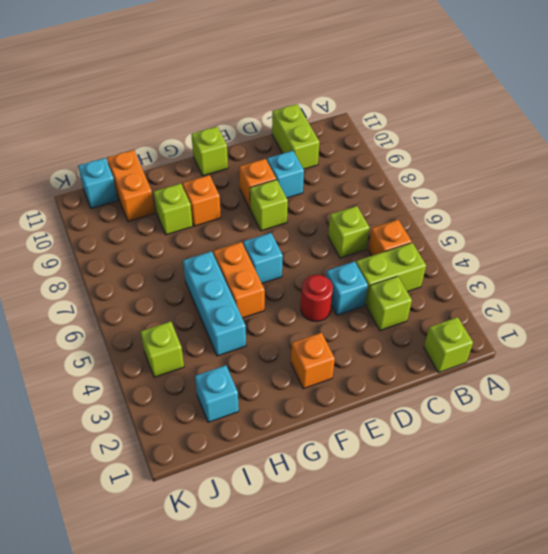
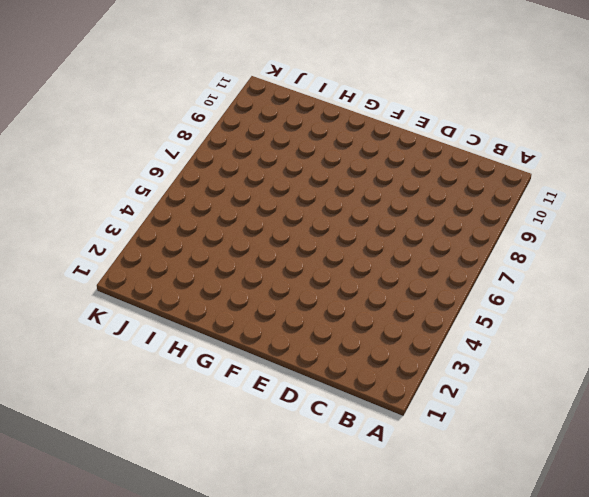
none -> lime 1x1 brick [424,317,473,373]
none -> lime 1x2 brick [356,243,426,306]
none -> orange 1x1 brick [368,220,412,256]

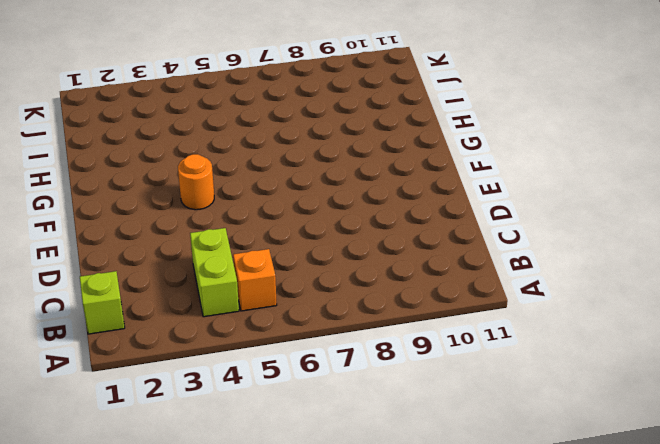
orange 1x1 round brick [178,154,214,210] -> none
none -> lime 1x1 brick [367,276,412,330]
none -> lime 1x1 brick [328,206,369,258]
none -> lime 1x2 brick [272,104,319,169]

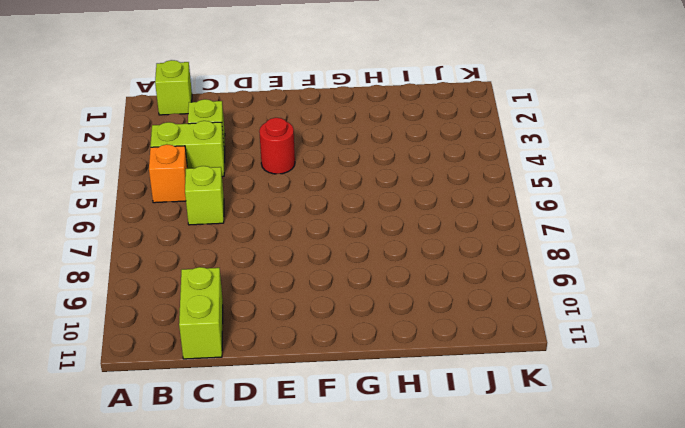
none -> cyan 1x1 brick [326,261,368,315]
none -> cyan 1x1 brick [267,151,304,198]
none -> lime 1x1 brick [250,180,288,231]

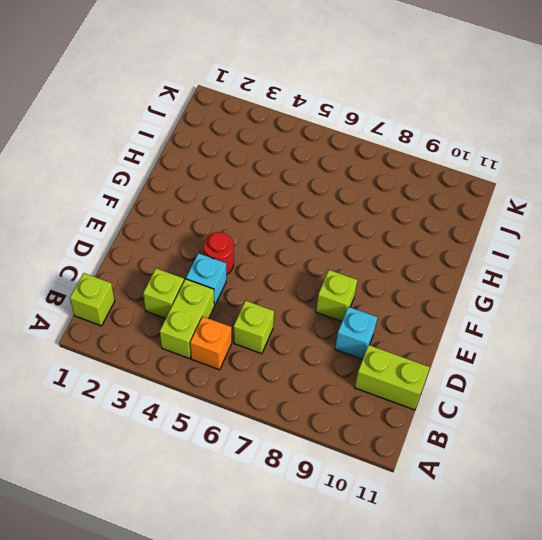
none -> orange 1x1 brick [239,159,276,208]
none -> orange 1x1 brick [291,333,335,389]
none -> cyan 1x1 brick [243,233,283,283]

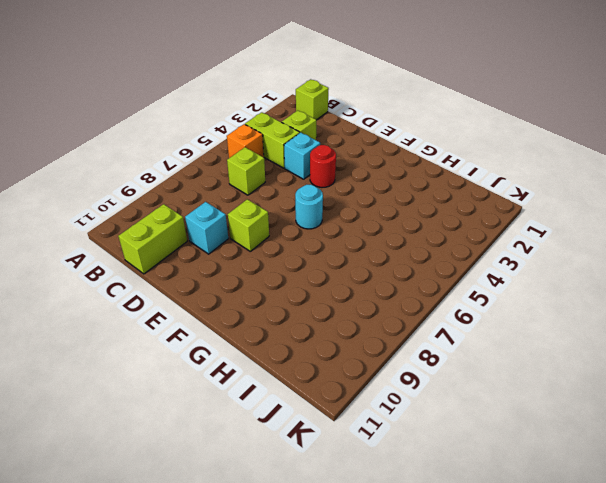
cyan 1x1 round brick [295,185,323,229] -> cyan 1x1 brick [243,233,283,283]
none -> orange 1x1 brick [239,159,276,208]
none -> orange 1x1 brick [291,333,335,389]
none -> lime 1x1 brick [191,127,228,176]

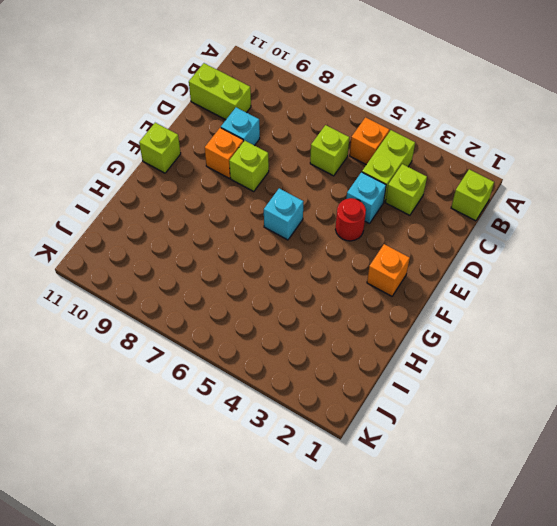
none -> orange 1x2 brick [213,242,265,318]
none -> orange 1x1 brick [183,175,221,226]
none -> cyan 1x3 brick [183,251,246,356]

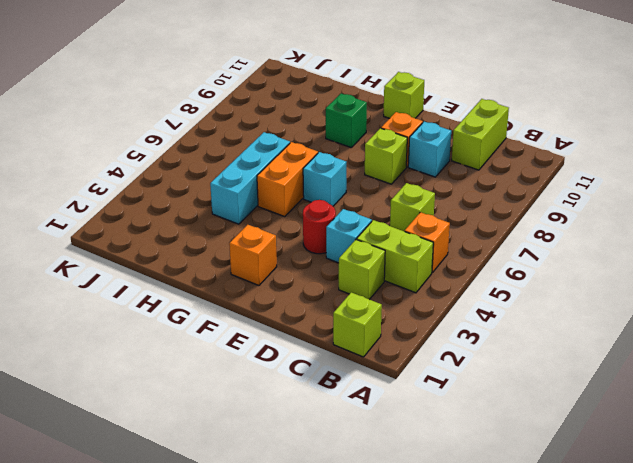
green 1x1 brick [326,94,367,147] -> orange 1x1 brick [183,175,221,226]
none -> lime 1x1 brick [154,183,193,235]
none -> cyan 1x1 brick [195,365,239,422]
none -> orange 1x2 brick [107,150,155,222]

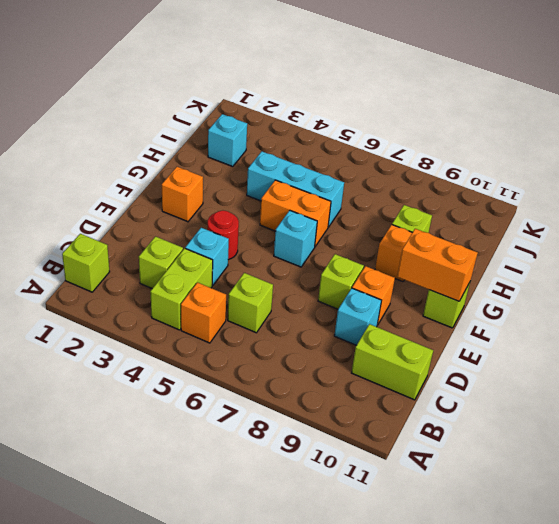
orange 1x2 brick [397,229,478,301] -> orange 1x2 brick moved to [107,150,155,222]
none -> lime 1x1 brick [140,321,184,377]
none -> cyan 1x1 brick [78,158,118,208]

